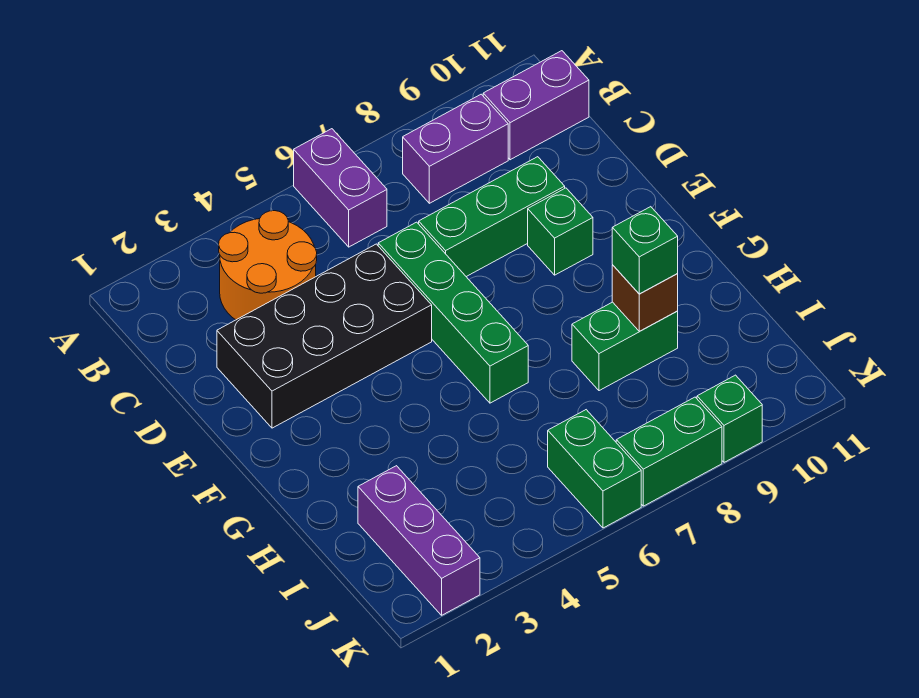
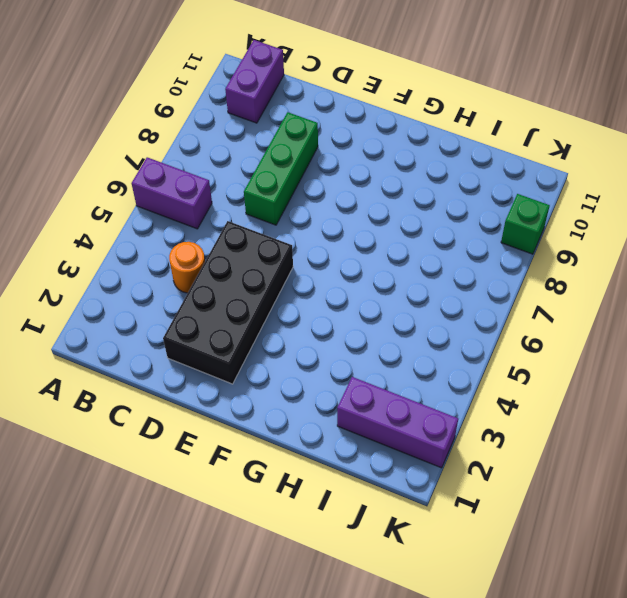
orange 1x1 round brick [169,242,205,293] -> orange 2x2 round brick [219,211,317,320]
none -> purple 1x2 brick [403,94,508,203]
none -> green 1x4 brick [378,222,528,403]
none -> green 1x1 brick [528,188,593,275]

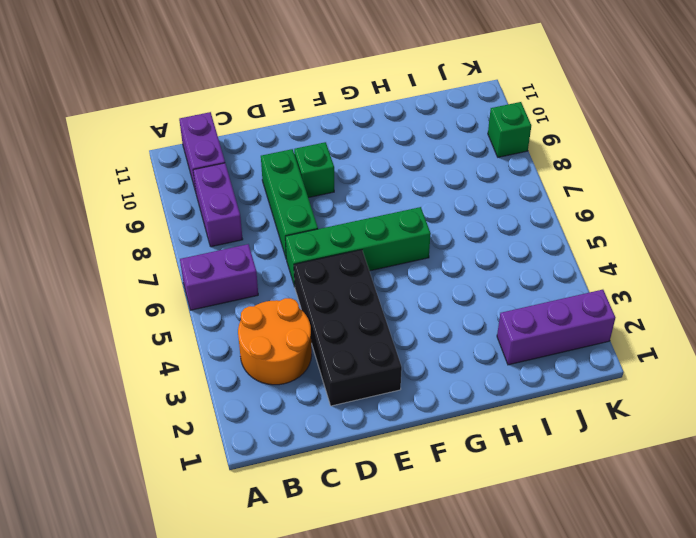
none -> green 1x2 brick [572,302,678,391]
none -> green 1x2 brick [548,410,641,528]
none -> green 1x2 brick [616,397,722,506]

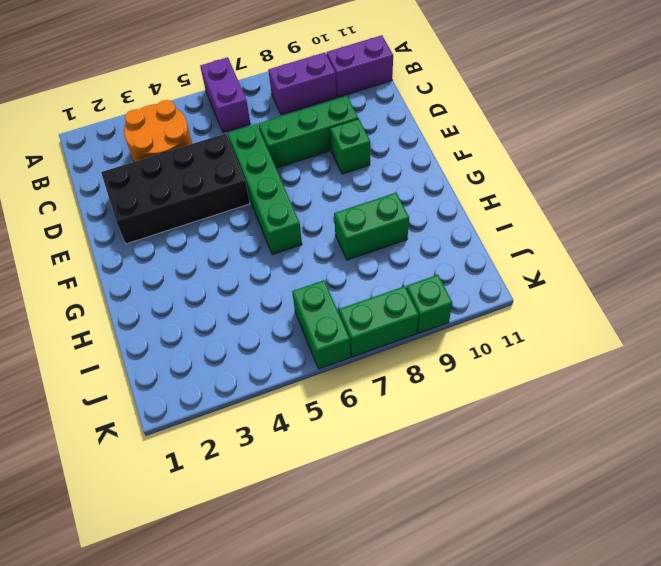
none -> purple 1x3 brick [358,466,480,615]
none -> brown 1x1 brick [612,265,678,331]
none -> green 1x1 brick [612,207,678,294]

